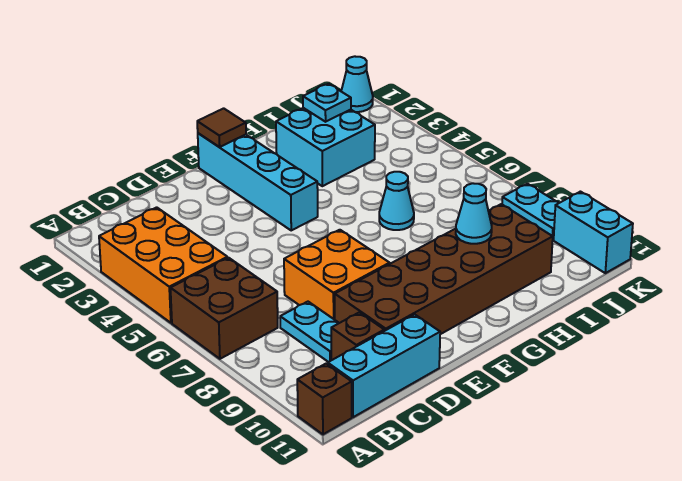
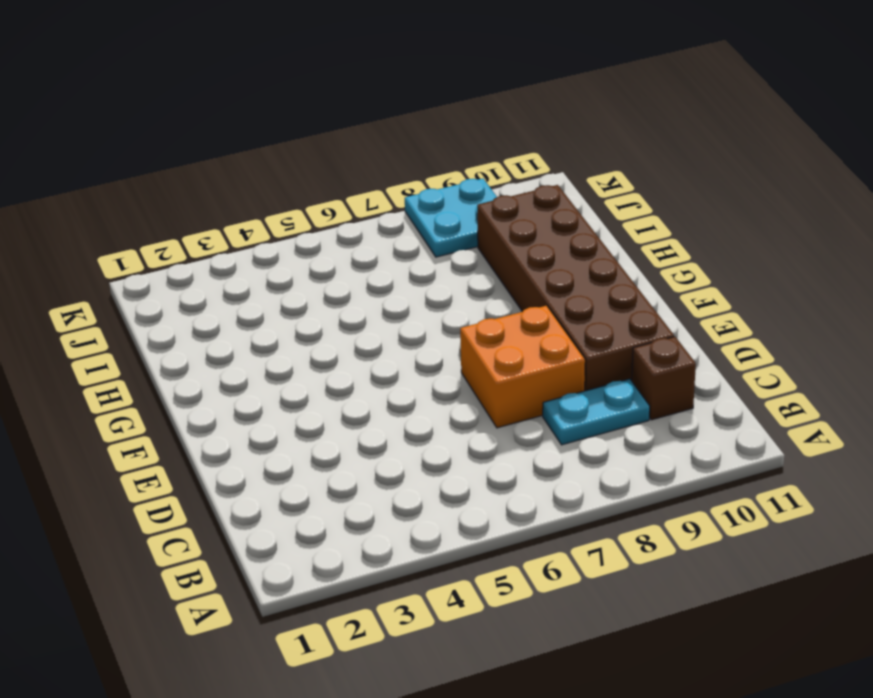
cyan 2x2 plate [405,179,497,257] -> cyan 1x2 plate [502,184,559,239]
none -> orange 2x3 brick [99,207,228,323]
none -> brown 2x2 brick [170,258,278,359]
none -> brown 1x1 brick [297,364,352,434]

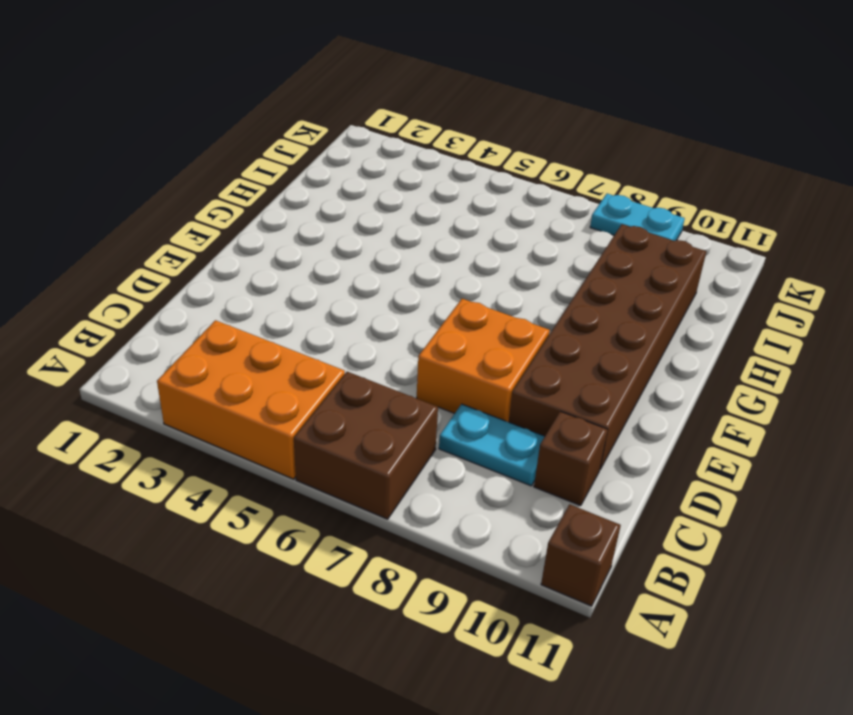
none -> cyan 1x3 brick [328,314,440,417]
none -> cyan 1x4 brick [198,133,318,230]
none -> cyan 2x2 brick [276,108,375,186]

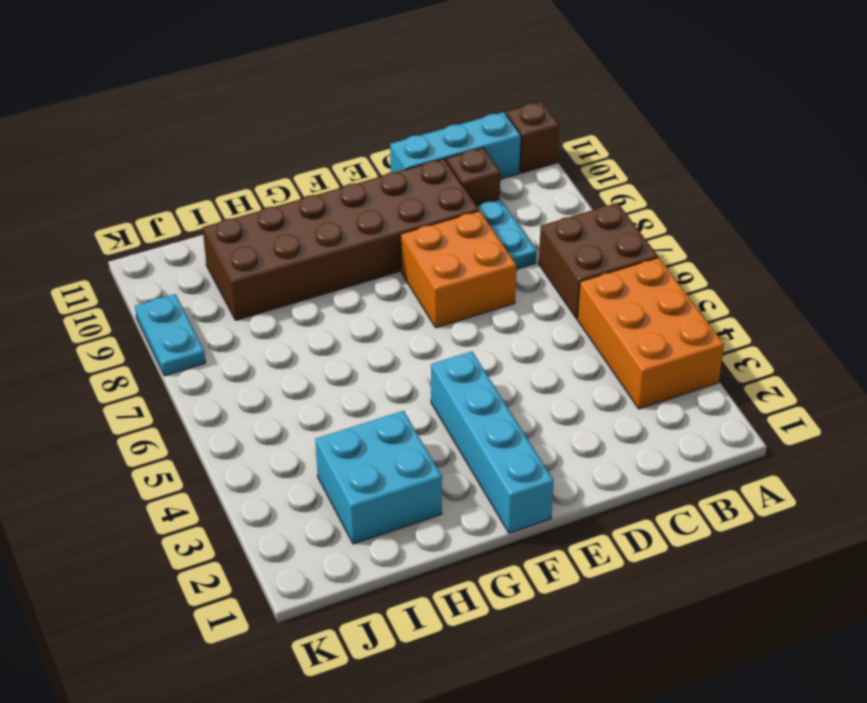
none -> cyan 1x1 cone [379,172,414,230]
none -> cyan 1x1 cone [341,56,373,112]
none -> cyan 1x2 brick [554,192,633,273]

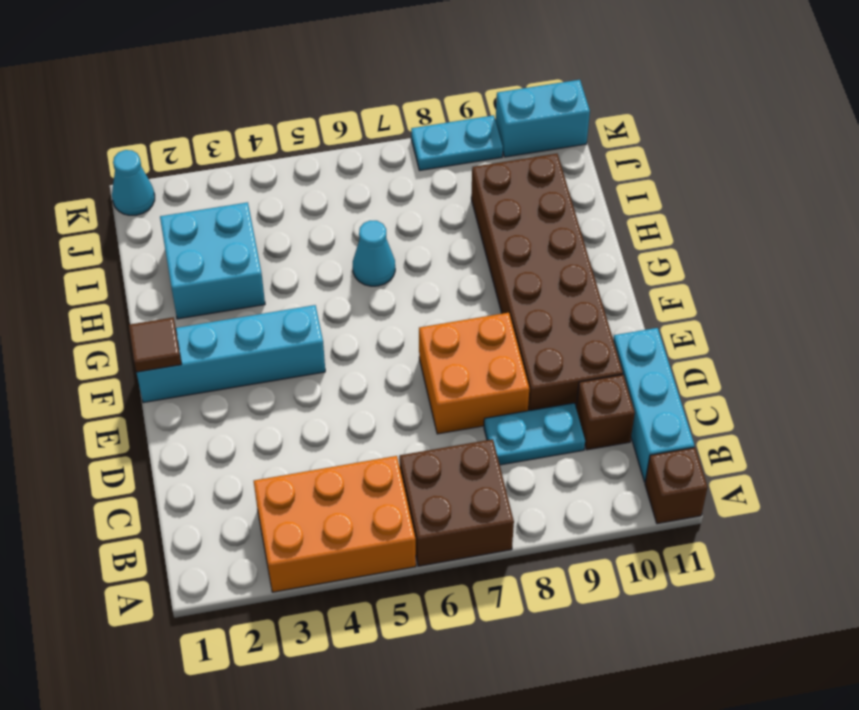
none -> cyan 1x1 cone [456,183,492,244]
none -> cyan 1x1 plate [303,84,351,122]

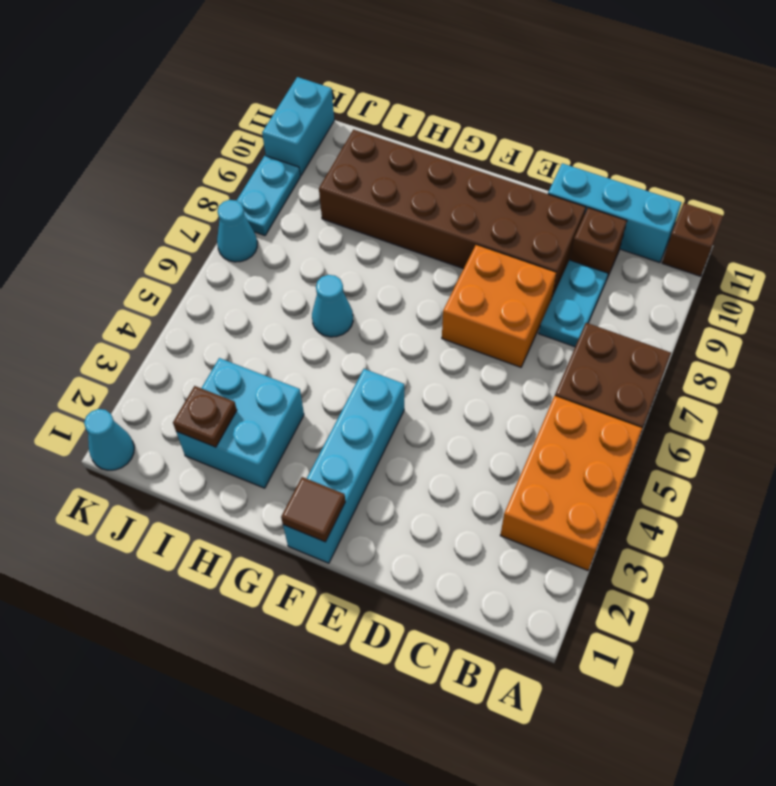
brown 1x1 plate [173,386,237,447] -> cyan 1x1 plate [303,84,351,122]
cyan 1x1 cone [217,200,257,262] -> cyan 1x1 cone moved to [456,183,492,244]

